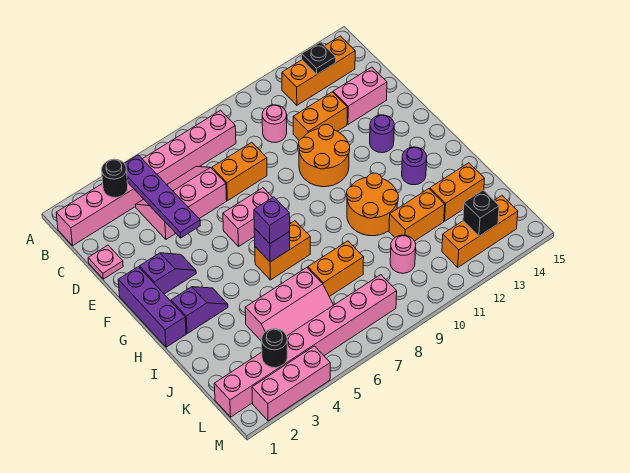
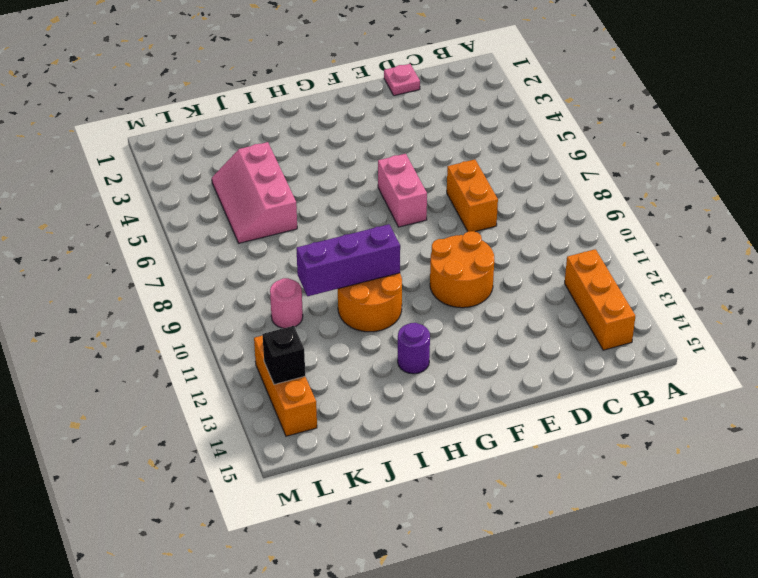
purple 1x3 brick [296,224,400,296] -> purple 1x3 brick moved to [118,267,186,347]
none -> pink 1x8 brick [56,110,236,246]
none -> pink 2x3 slope [135,166,227,239]
none -> pink 1x1 round brick [262,105,287,142]
none -> orange 1x2 brick [293,92,347,140]

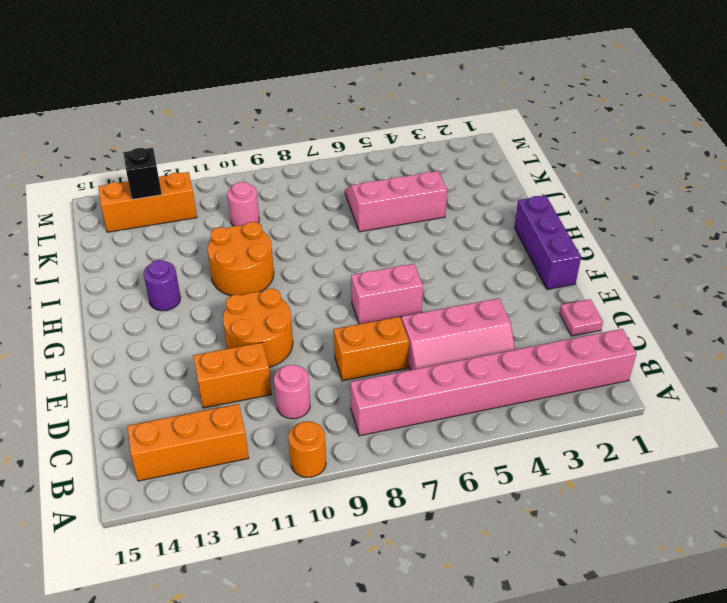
orange 1x1 round brick [289,421,326,478] -> none
none -> pink 1x2 brick [333,67,387,124]
none -> purple 1x2 slope [139,253,196,294]
none -> purple 1x1 round brick [370,115,394,153]
none -> purple 1x2 slope [171,287,228,334]

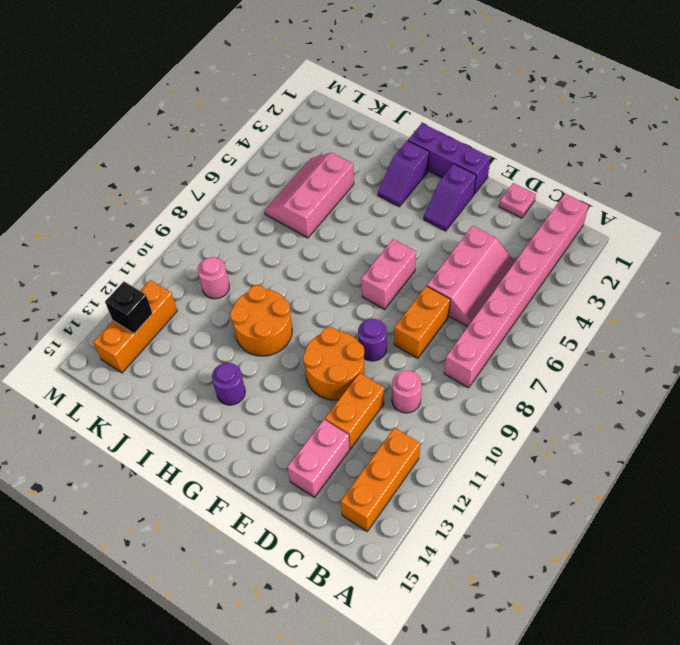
purple 1x1 round brick [358,319,387,361] -> purple 1x1 round brick moved to [370,115,394,153]
none -> orange 1x2 brick [255,221,310,280]
none -> orange 1x2 brick [308,241,364,297]
none -> orange 1x2 brick [389,189,445,241]
none -> orange 1x2 brick [430,163,485,221]

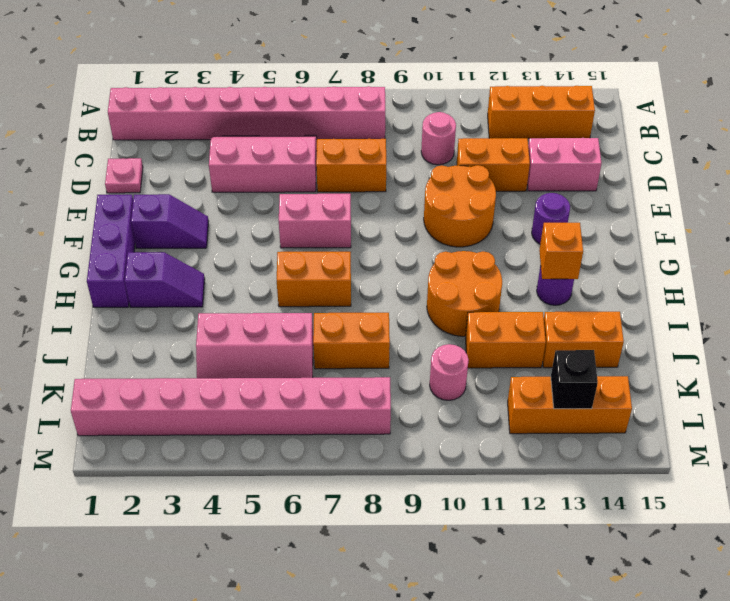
orange 1x1 brick [539,223,583,279] -> none
none -> pink 1x3 brick [252,346,330,421]
none -> black 1x1 round brick [102,159,128,198]
none -> purple 1x4 plate [124,155,200,238]
none -> black 1x1 plate [302,42,336,74]

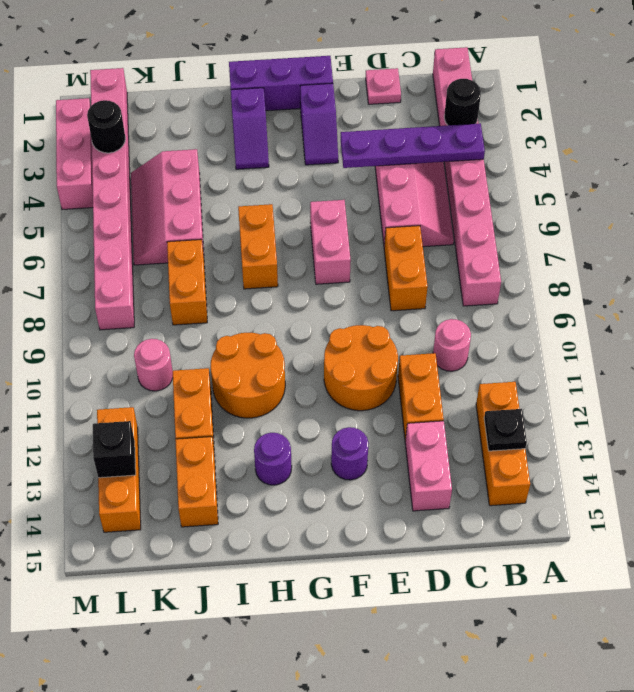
none -> purple 1x1 brick [254,228,290,262]
none -> purple 1x1 brick [254,197,290,244]

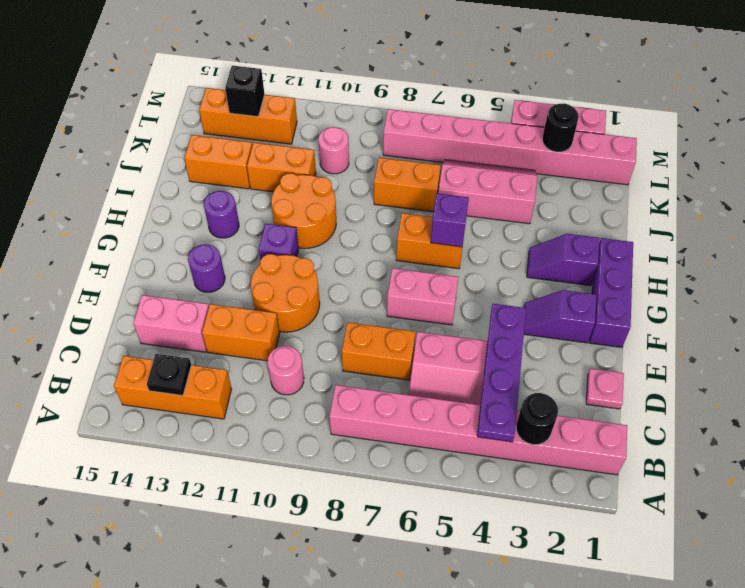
purple 1x1 brick [259,224,299,260] -> purple 1x1 brick moved to [254,197,290,244]

